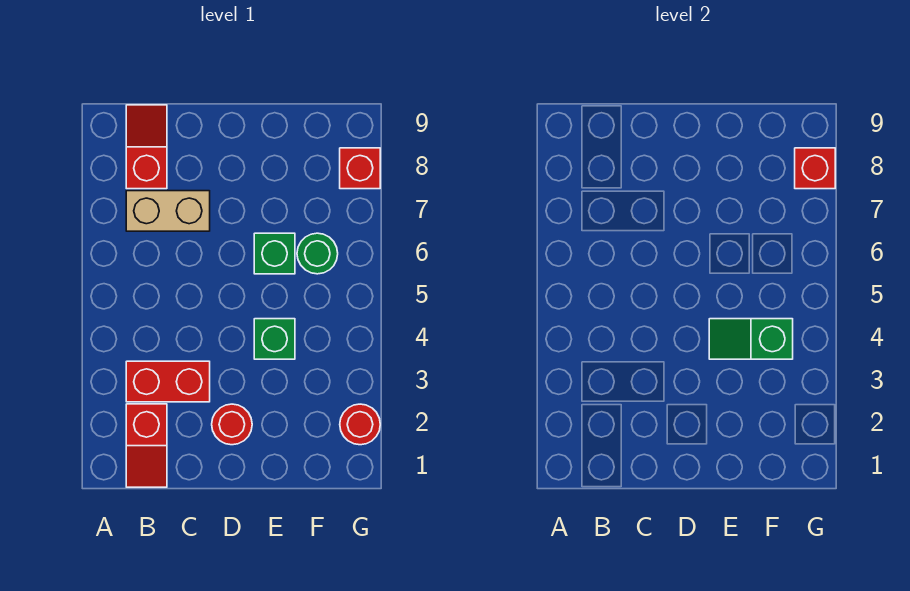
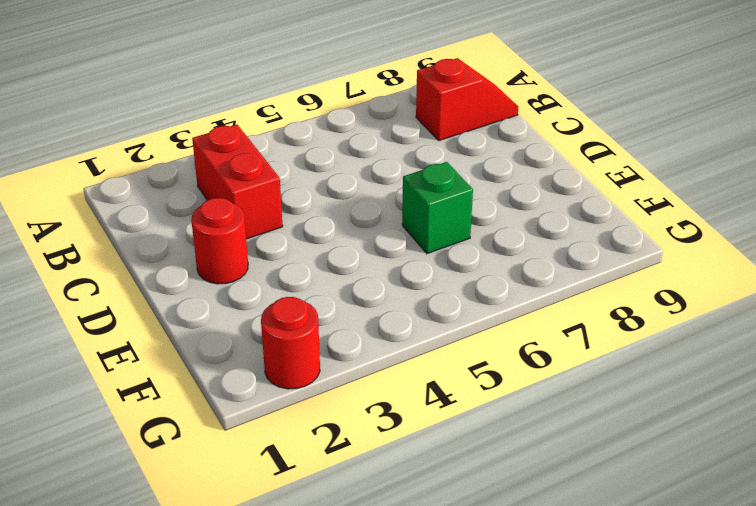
none -> red 1x2 slope [126,404,167,487]
none -> tan 1x2 brick [126,191,210,231]
none -> green 1x1 brick [254,319,295,359]

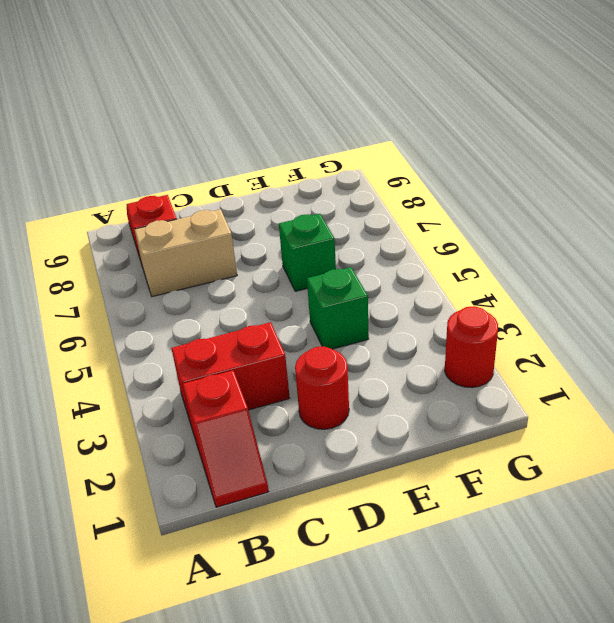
none -> green 1x1 round brick [297,233,338,274]
none -> red 1x1 brick [340,148,380,189]
none -> green 1x2 slope [709,319,793,359]

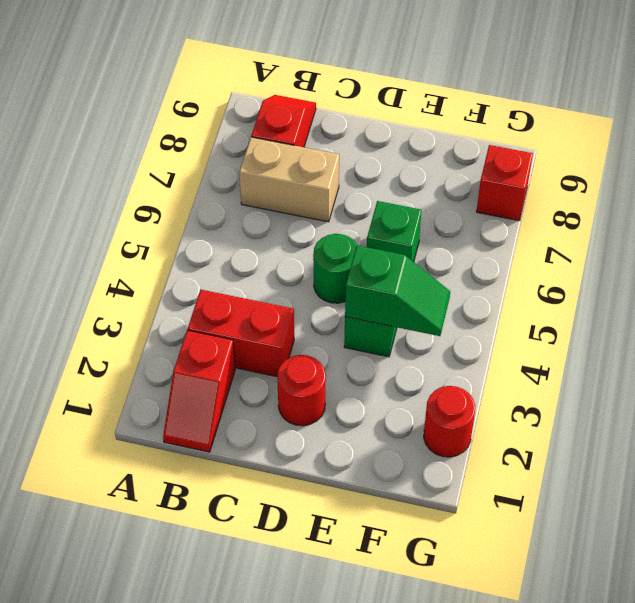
green 1x1 round brick [313,234,357,303] -> green 1x1 round brick moved to [297,233,338,274]
green 1x2 slope [345,245,450,336] -> green 1x2 slope turned to [709,319,793,359]
none -> red 1x1 brick [795,148,835,189]

